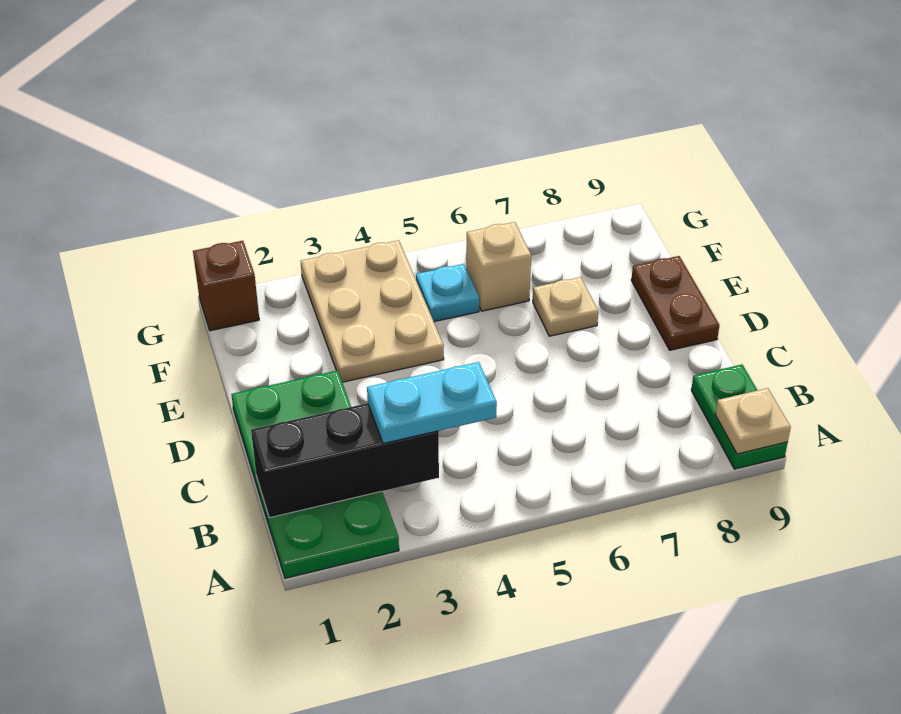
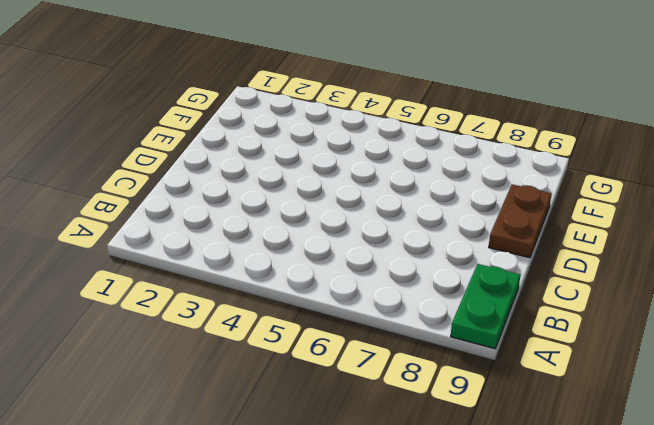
none -> green 2x4 plate [231,370,399,578]
none -> tan 2x3 plate [301,240,444,382]

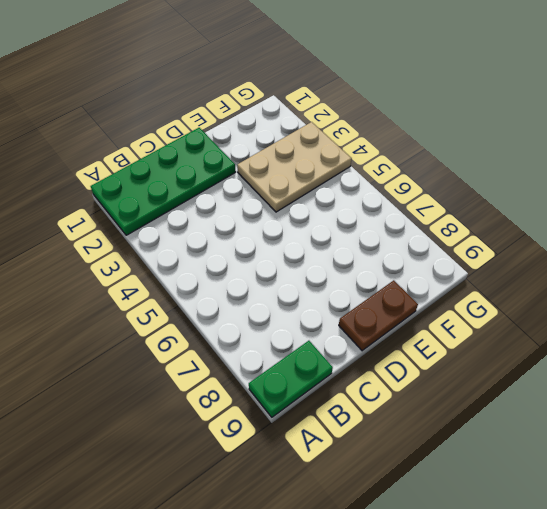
none -> tan 1x1 plate [533,277,598,336]
none -> cyan 1x1 plate [416,264,479,322]

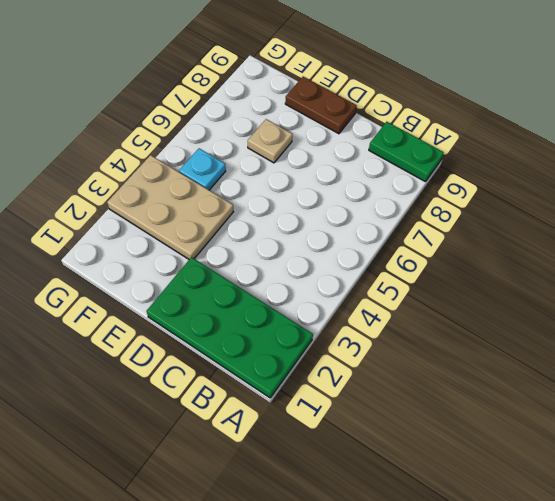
none -> tan 1x1 brick [466,222,531,311]
none -> brown 1x1 brick [193,241,259,331]

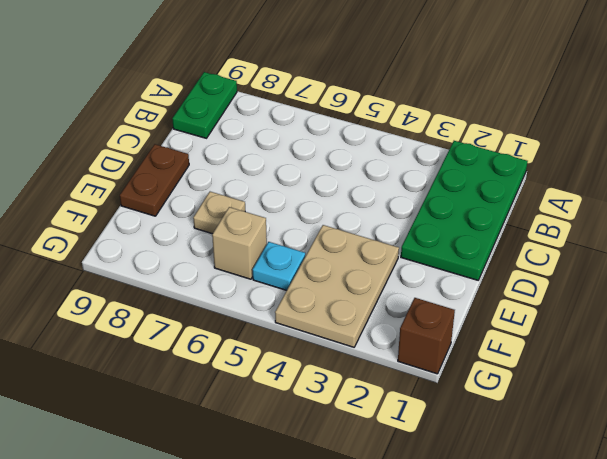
none -> tan 1x1 plate [715,388,791,454]
none -> black 1x3 brick [251,403,439,518]

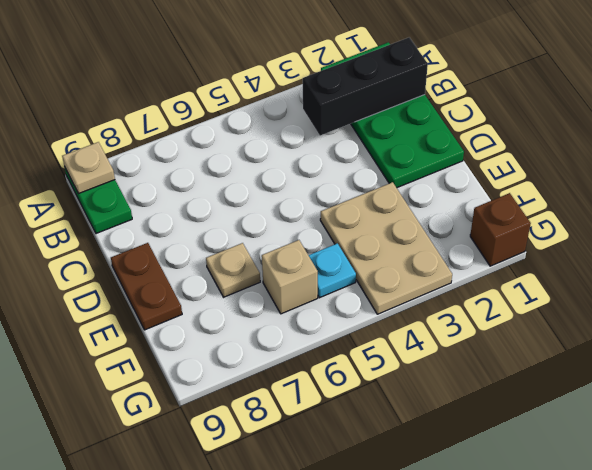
none -> cyan 1x2 plate [367,362,497,444]

